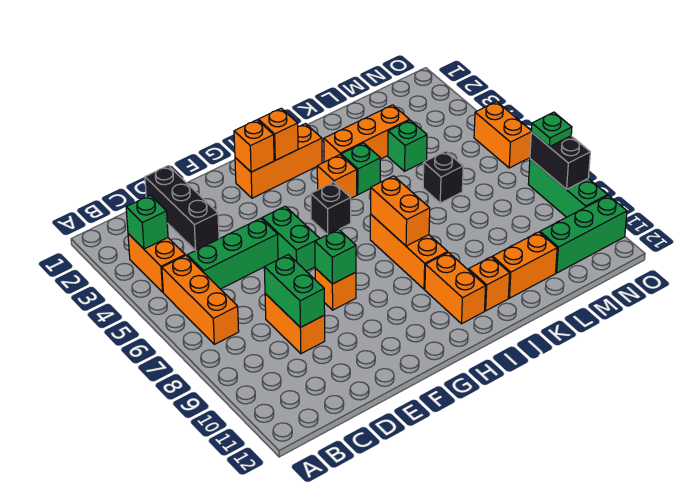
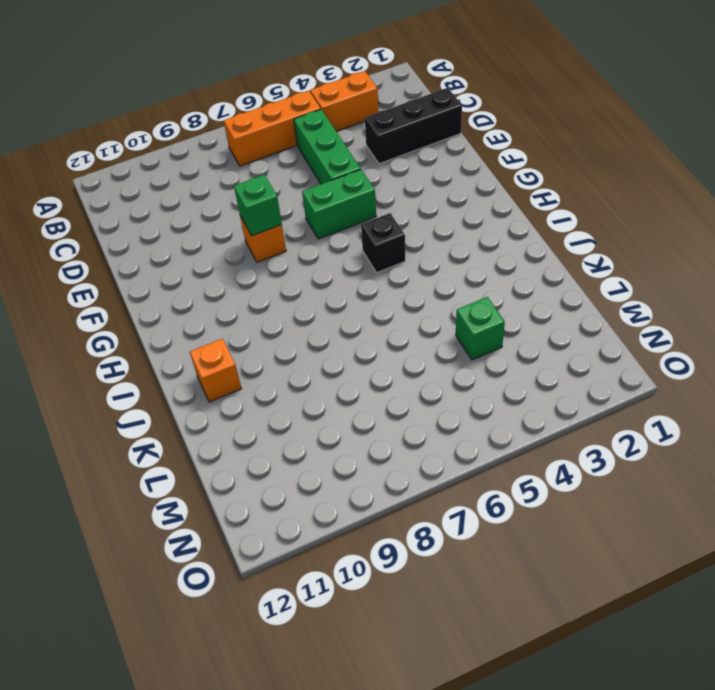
none -> orange 1x2 brick [265,294,325,354]
none -> orange 1x3 brick [235,124,322,198]
none -> orange 1x1 brick [317,155,357,198]

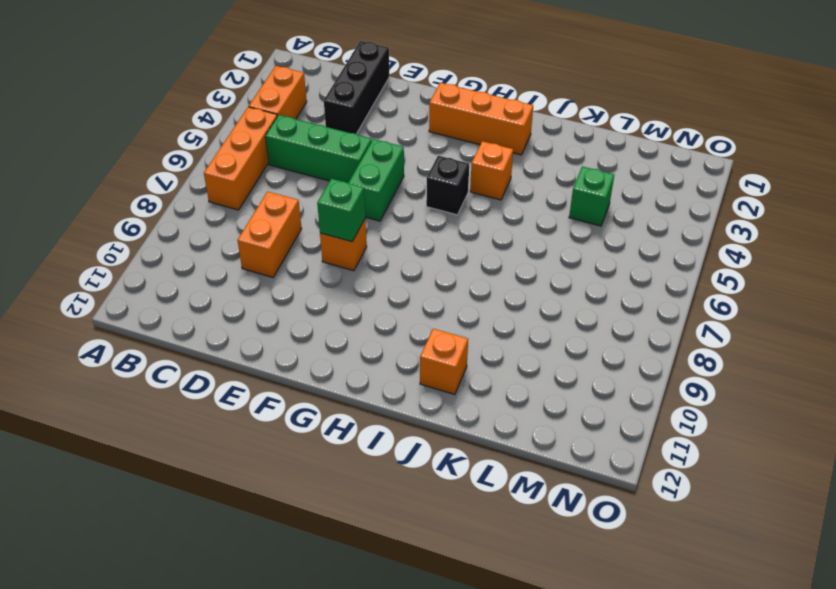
none -> orange 1x3 brick [370,214,448,289]
none -> orange 1x2 brick [425,253,486,324]
none -> orange 1x3 brick [324,105,409,162]

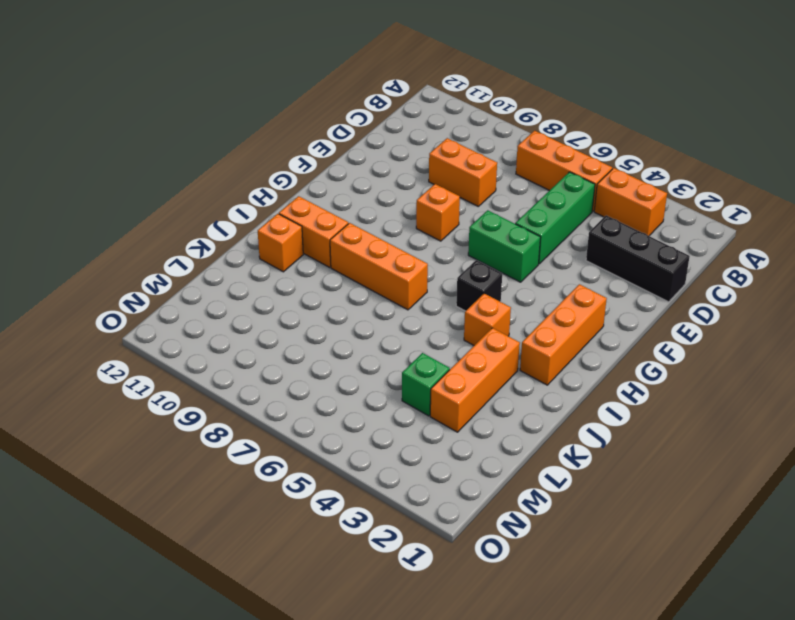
none -> green 1x1 brick [341,143,380,195]
none -> orange 1x2 brick [493,232,557,298]
none -> black 1x1 brick [423,151,463,203]

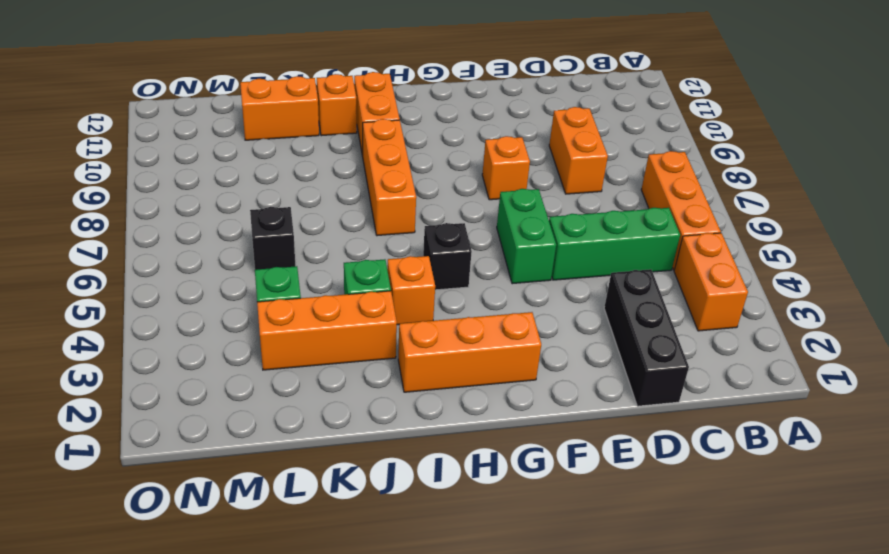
none -> green 1x3 brick [540,196,627,273]
none -> orange 1x2 brick [474,102,531,168]
none -> green 1x3 brick [528,159,608,217]

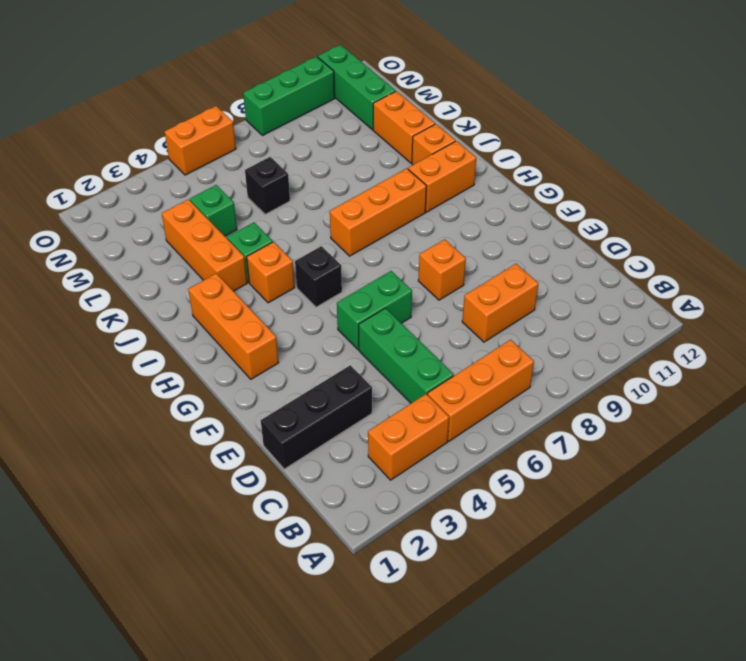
none -> green 1x1 brick [126,195,168,249]
none -> green 1x2 brick [264,255,325,327]
none -> green 1x1 brick [315,229,356,284]

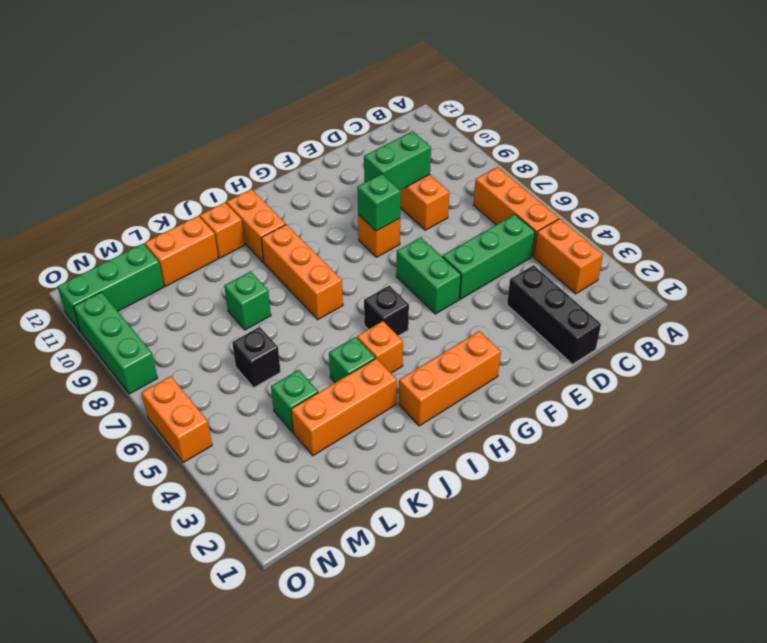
green 1x2 brick [364,131,431,190] -> green 1x2 brick turned to [264,255,325,327]
green 1x1 brick [224,271,271,330] -> green 1x1 brick moved to [126,195,168,249]
none -> orange 1x1 brick [234,120,274,172]
none -> orange 1x1 brick [258,108,298,160]
none -> orange 1x2 brick [371,176,430,246]

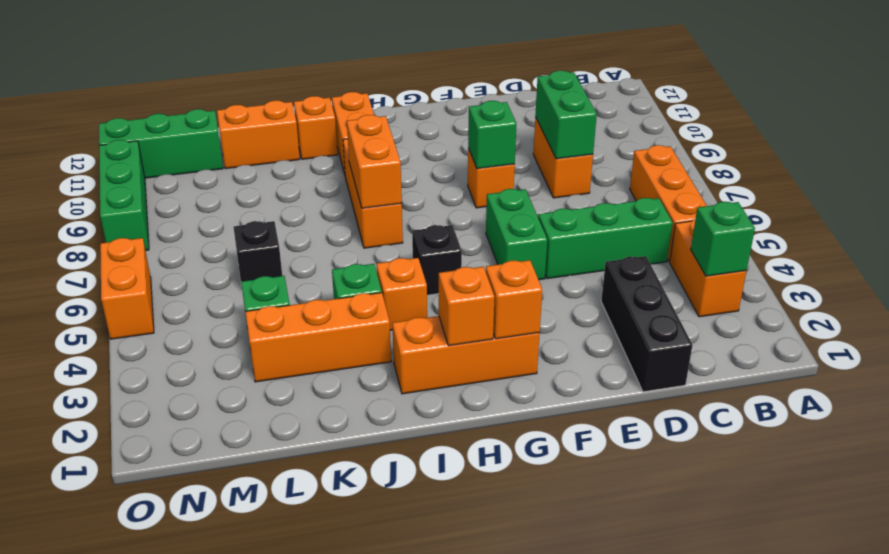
none -> black 1x2 brick [530,132,590,189]
none -> green 1x1 plate [531,112,572,147]

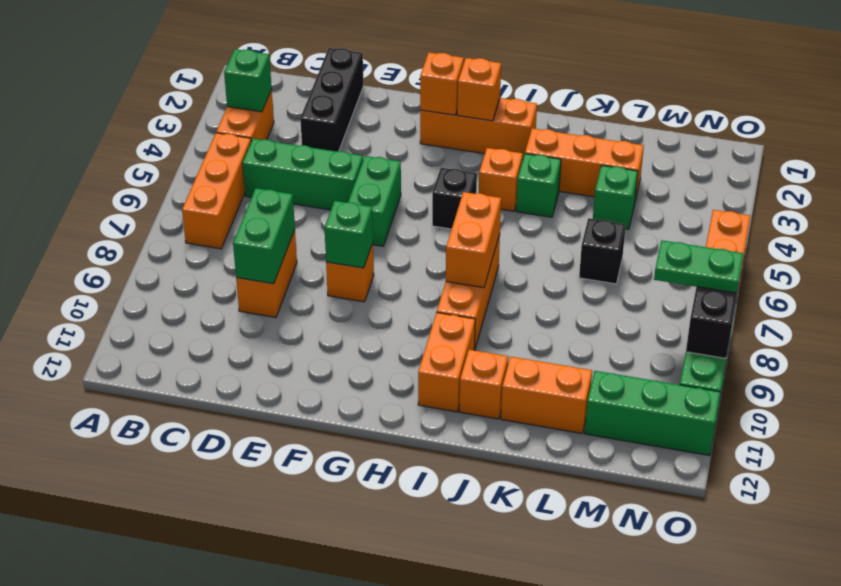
green 1x2 plate [654,240,743,293] -> green 1x1 plate [531,112,572,147]

